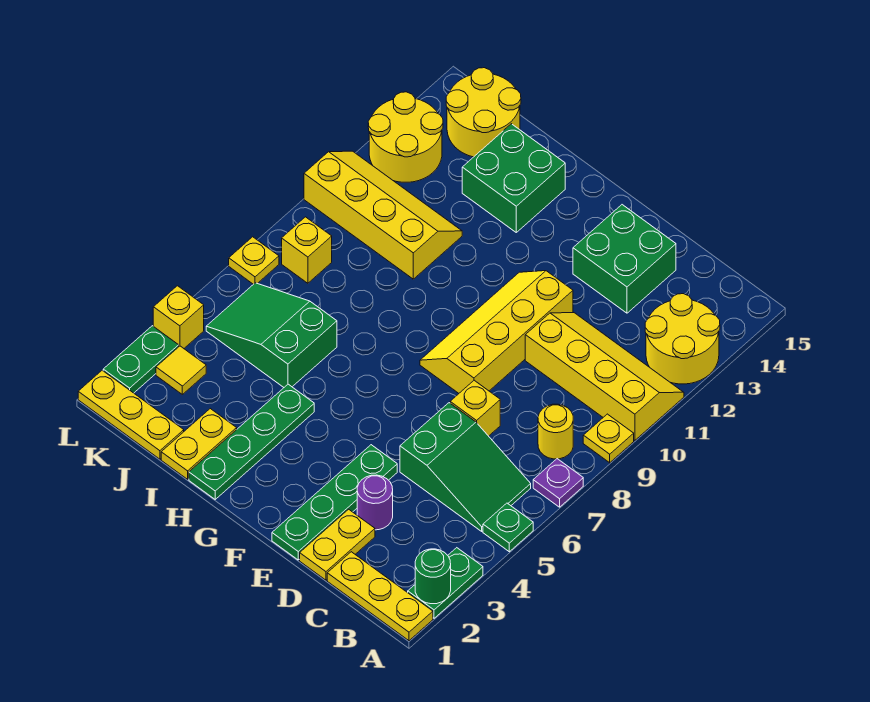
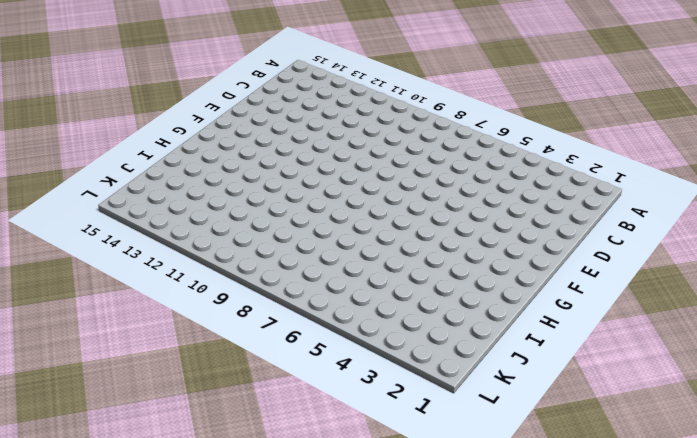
none -> yellow 1x3 plate [327,552,433,641]
none -> green 1x2 plate [408,548,483,618]
none -> green 1x1 plate [483,503,533,552]

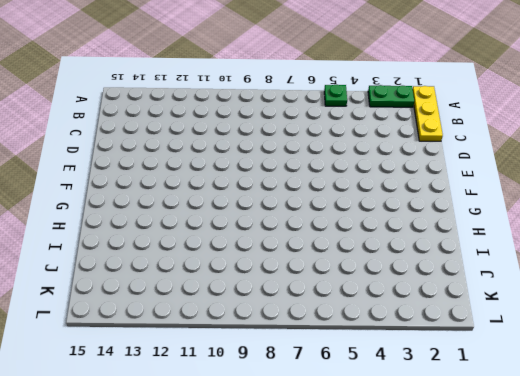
none -> purple 1x1 plate [533,459,583,507]
none -> yellow 1x1 plate [583,414,634,463]
none -> yellow 2x4 slope [525,313,684,440]

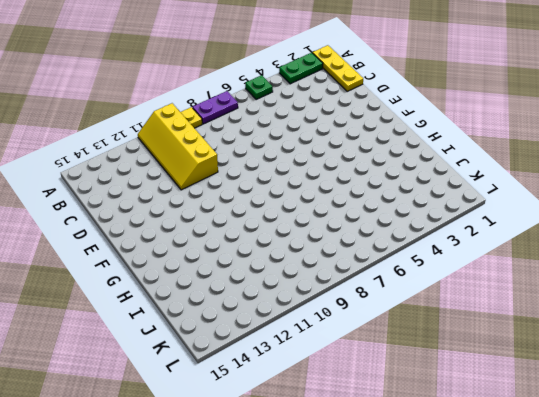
purple 1x2 plate [193,91,238,124] -> purple 1x1 plate [533,459,583,507]
none -> yellow 2x2 round brick [645,294,720,384]
none -> green 2x3 slope [400,403,531,531]
none -> yellow 1x1 round brick [538,404,573,459]

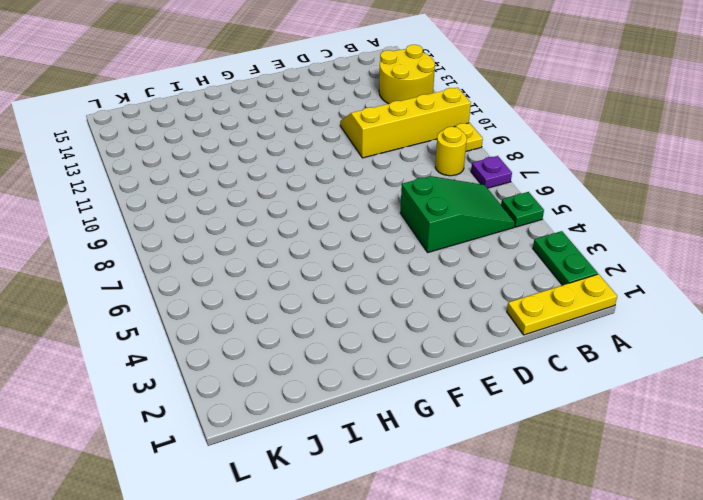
none -> yellow 1x2 plate [300,509,375,580]
none -> purple 1x1 round brick [357,475,393,530]
none -> yellow 1x1 brick [450,380,500,436]

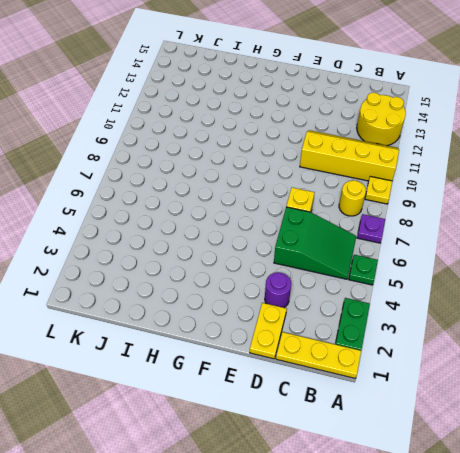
none -> green 2x2 brick [573,205,676,313]
none -> green 1x4 plate [272,445,397,560]
none -> yellow 2x4 slope [420,271,573,393]

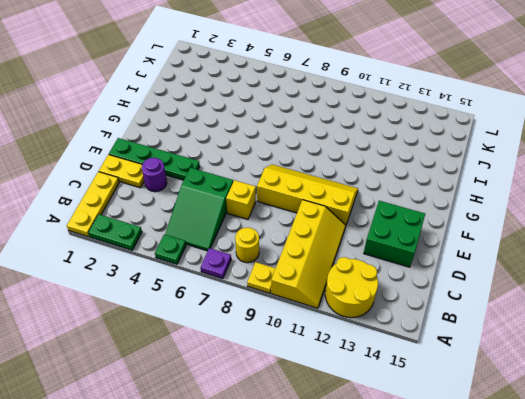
none -> green 1x4 plate [189,384,314,499]
none -> green 2x2 brick [462,124,565,232]
none -> yellow 1x2 plate [161,409,237,479]

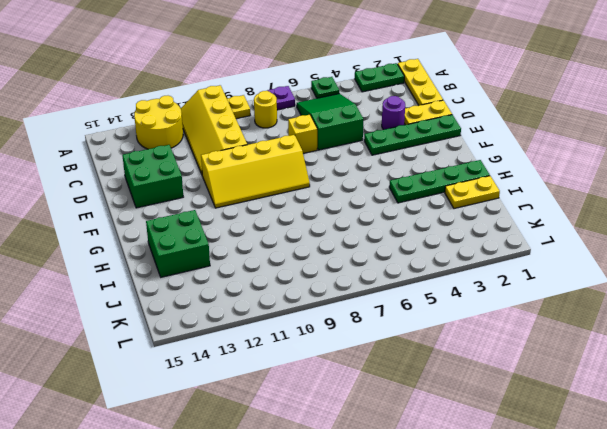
none -> green 2x3 slope [206,283,337,387]
none -> yellow 2x4 slope [304,151,462,279]
none -> yellow 1x3 plate [78,370,184,459]

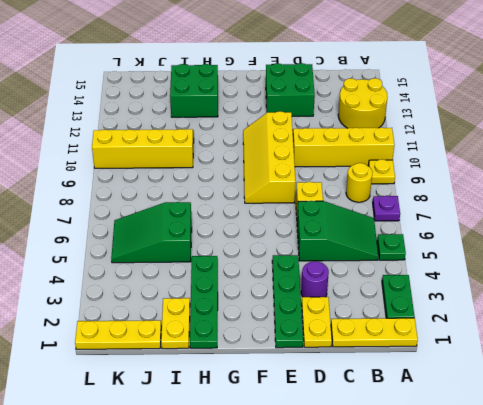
none -> yellow 2x2 round brick [446,68,521,157]
none -> yellow 1x1 tile [156,346,206,394]
none -> yellow 1x1 brick [282,217,332,283]

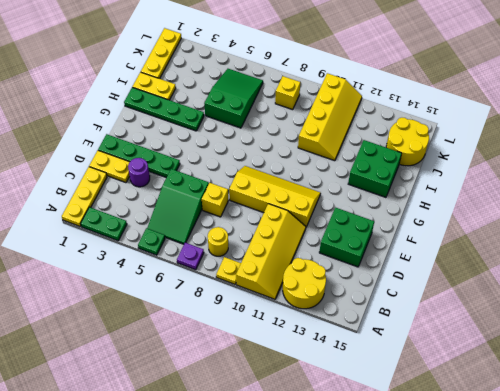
none -> yellow 1x1 tile [156,346,206,394]
none -> yellow 2x2 round brick [368,92,443,182]
none -> green 1x2 plate [103,326,179,393]

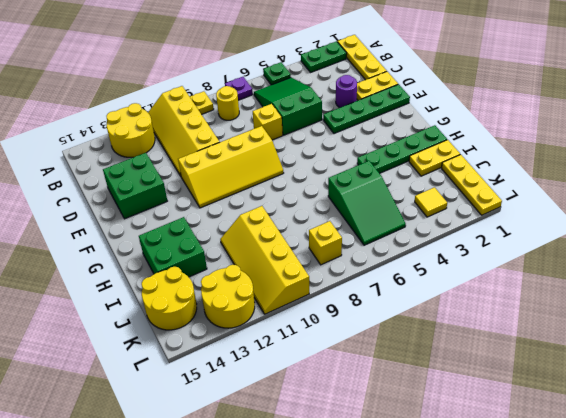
none -> green 1x2 plate [103,326,179,393]
none -> yellow 1x1 brick [153,286,204,348]
none -> yellow 1x1 plate [229,237,279,284]

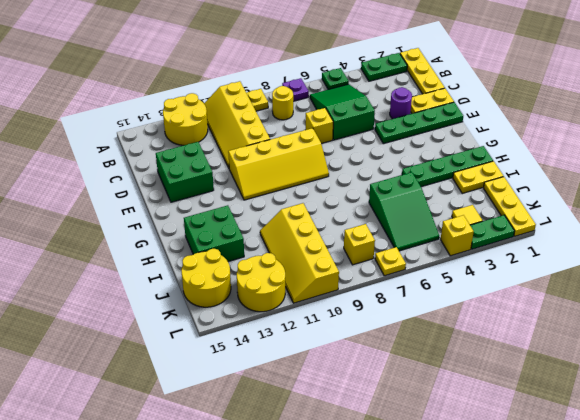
none -> green 1x1 round brick [415,549,451,604]

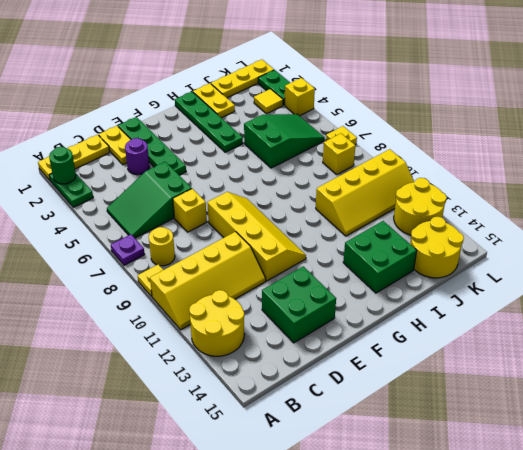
none -> green 1x1 plate [483,503,533,552]

